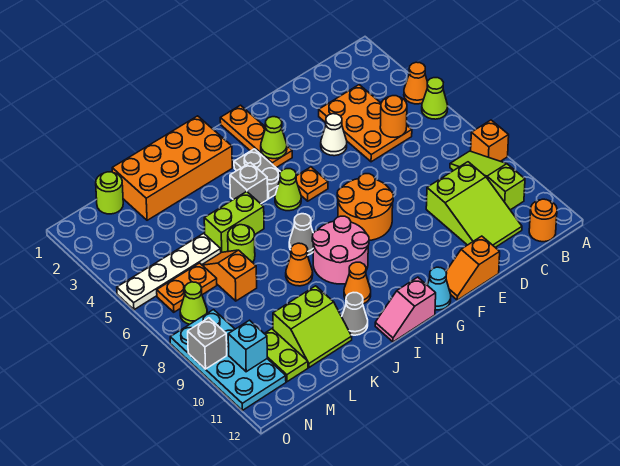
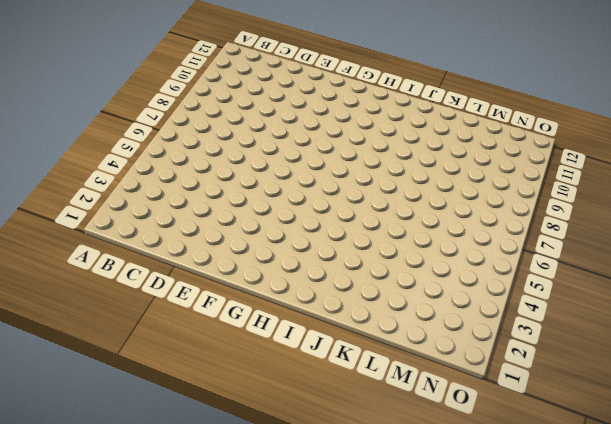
none -> orange 1x1 cone [404,62,428,104]
none -> lime 1x1 cone [422,78,448,119]
none -> orange 1x1 brick [471,120,509,161]
none -> lime 1x3 slope [450,151,525,210]

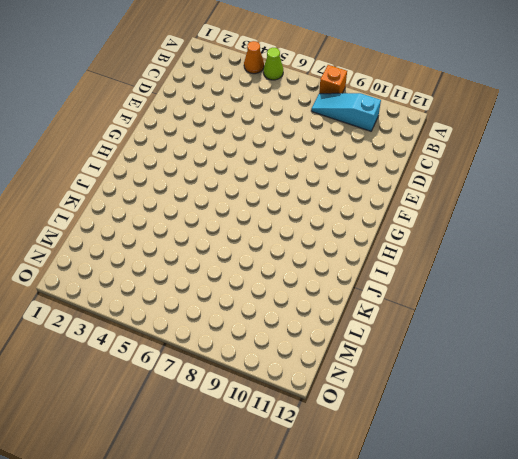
cyan 1x3 slope [311,93,381,131] -> lime 1x3 slope [450,151,525,210]
none -> orange 1x1 round brick [529,199,557,242]
none -> orange 2x3 plate [319,85,412,162]
none -> lime 2x3 slope [426,162,522,247]
none -> white 1x1 cone [321,114,347,156]

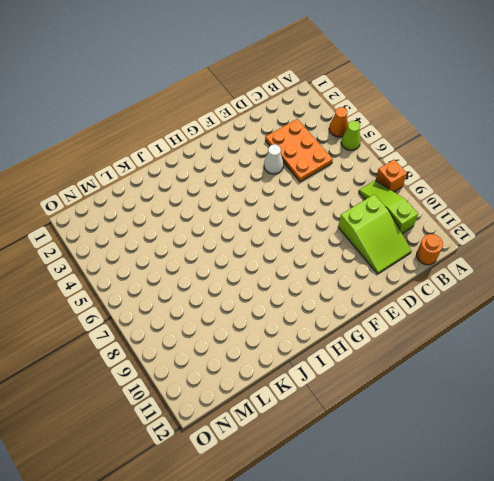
none -> orange 1x2 slope [446,236,500,300]
none -> orange 2x2 round brick [337,174,393,241]
none -> orange 1x3 plate [220,105,292,168]
none -> orange 1x1 plate [296,167,328,201]

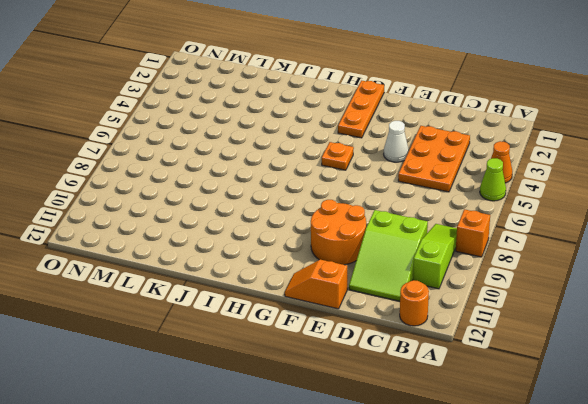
orange 2x2 round brick [311,200,366,265] -> orange 2x2 round brick moved to [337,174,393,241]
none -> cyan 1x1 cone [427,267,451,310]
none -> grey 1x2 plate [234,149,280,199]
none -> lime 1x1 cone [275,169,301,211]
none -> pink 2x2 round brick [312,216,369,284]

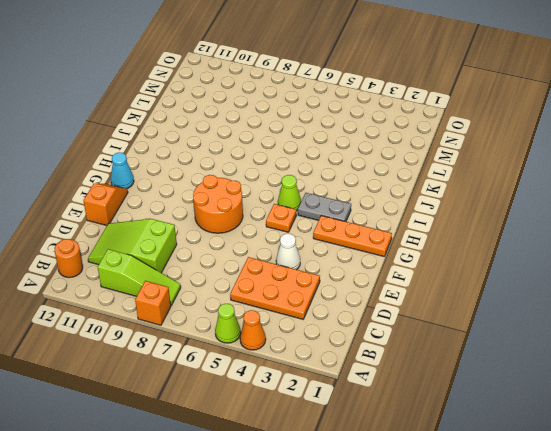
none -> pink 2x2 round brick [312,216,369,284]
none -> pink 1x2 slope [375,277,436,342]
none -> orange 2x4 brick [112,116,232,220]
none -> grey 1x1 brick [230,163,268,204]

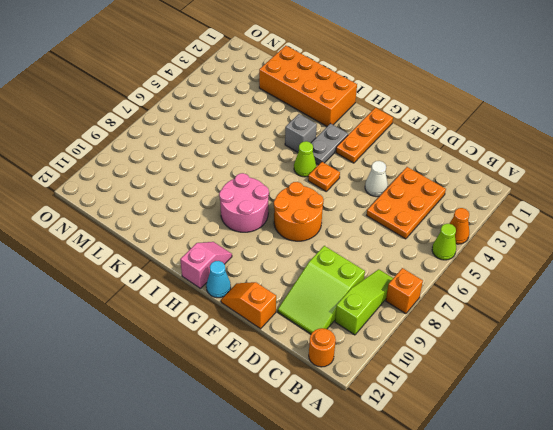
pink 1x2 slope [180,242,232,288] -> pink 1x2 slope turned to [375,277,436,342]
none -> grey 1x1 cone [289,214,313,255]
none -> orange 1x1 cone [344,262,371,304]
none -> lime 1x2 brick [204,192,264,252]
none -> orange 1x1 cone [286,243,313,286]

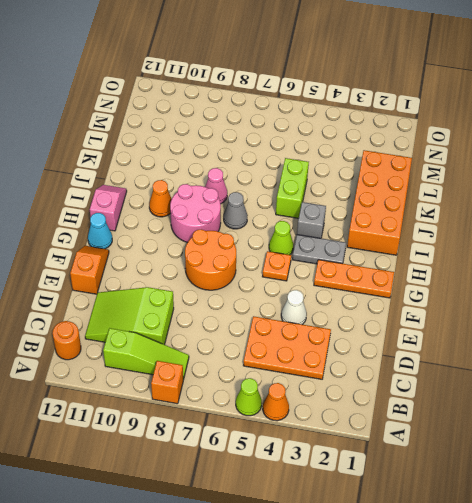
pink 1x1 cone [205,168,227,204] -> orange 1x1 cone [286,243,313,286]
none -> grey 1x1 cone [342,293,368,335]
none -> lime 1x1 round brick [228,225,255,263]
none -> lime 2x2 slope [273,286,352,367]
none -> white 1x4 plate [117,233,221,310]

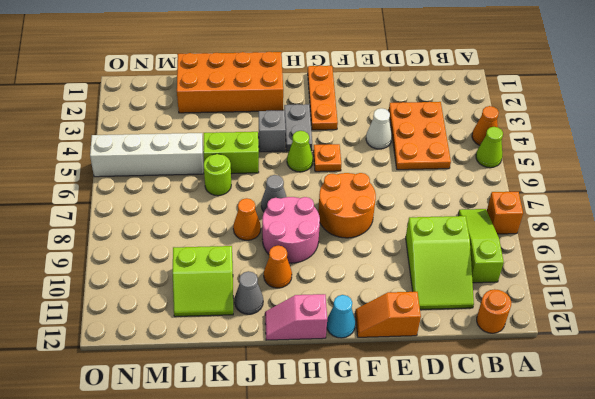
white 1x4 brick [90,133,204,177] -> white 1x4 plate [117,233,221,310]
none -> orange 1x2 slope [202,250,257,301]
none -> lime 1x1 round brick [96,172,123,214]
none -> orange 1x2 plate [157,263,217,312]
none -> lime 1x2 plate [264,329,308,382]

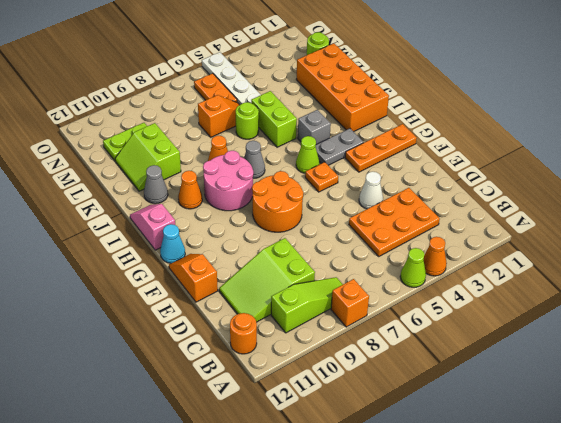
none -> lime 1x1 cone [180,282,207,324]
none -> cyan 2x4 plate [170,310,286,410]
none -> orange 1x1 round brick [380,96,407,137]
none -> lime 1x1 cone [261,117,287,159]

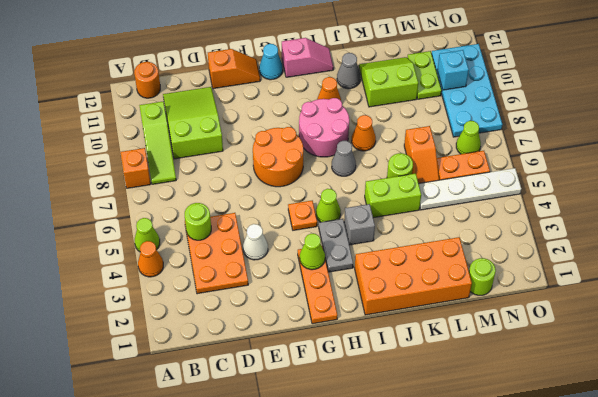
lime 1x1 round brick [185,203,211,240] -> orange 1x1 round brick [380,96,407,137]
none -> grey 1x1 brick [188,318,227,369]

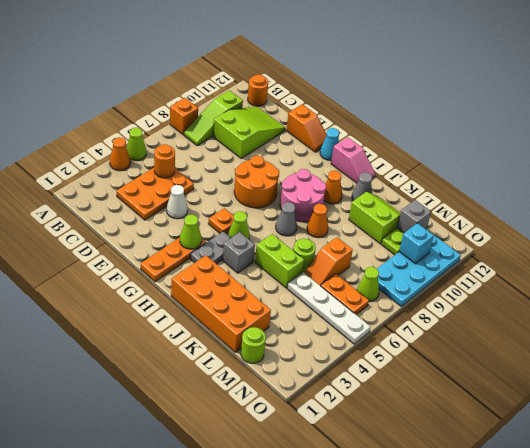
grey 1x1 brick [397,200,431,233] -> grey 1x1 brick moved to [188,318,227,369]

